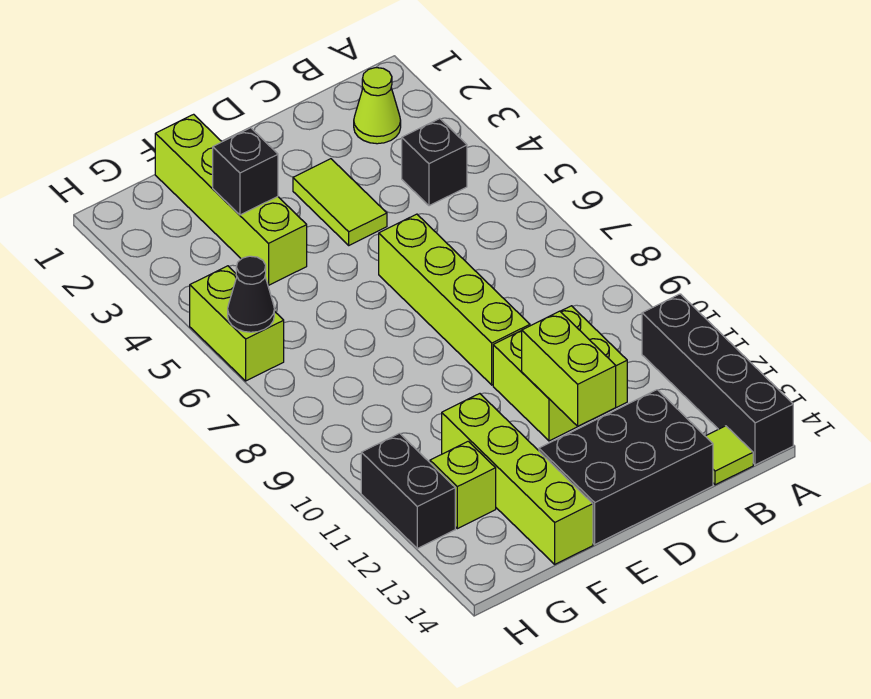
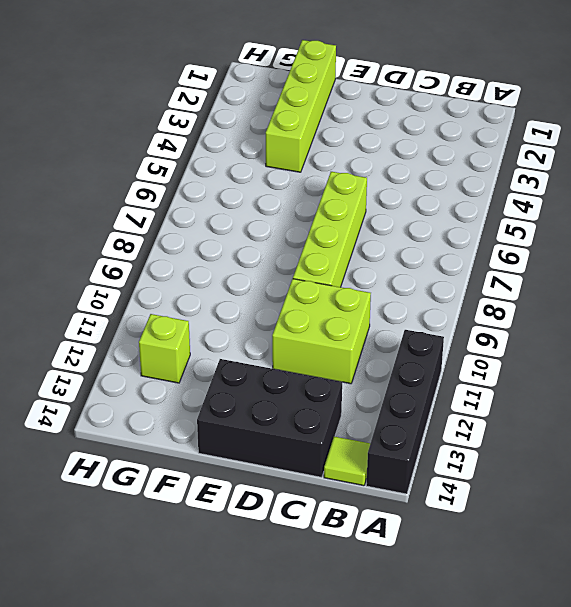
none -> lime 1x1 cone [354,68,401,144]
none -> black 1x1 brick [402,119,467,206]
none -> lime 1x2 tile [293,159,387,245]

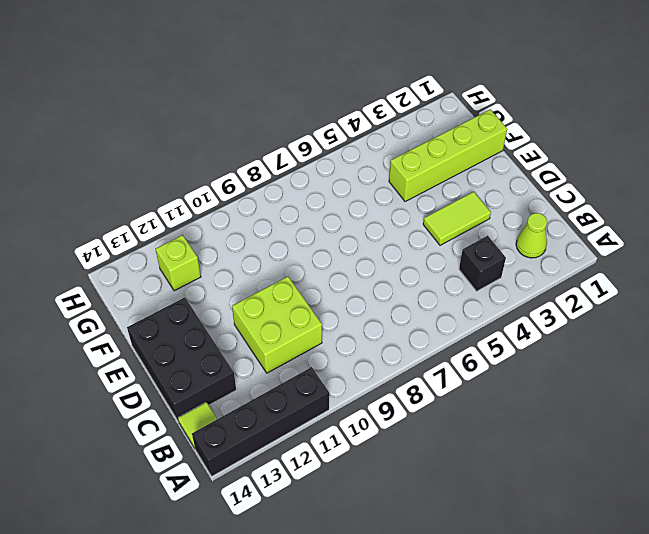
none -> lime 1x4 brick [379,214,530,385]
none -> lime 1x4 brick [442,394,593,564]
none -> lime 1x2 brick [190,266,284,381]

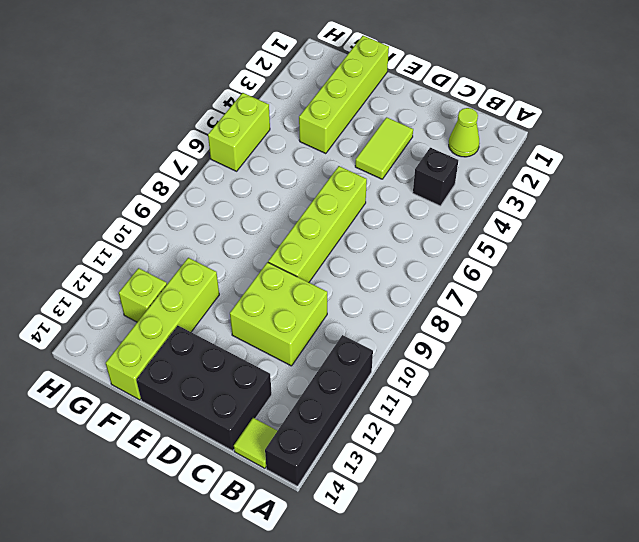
none -> black 1x2 brick [361,433,455,548]
none -> lime 1x2 brick [522,311,616,426]
none -> black 1x1 brick [213,128,278,215]

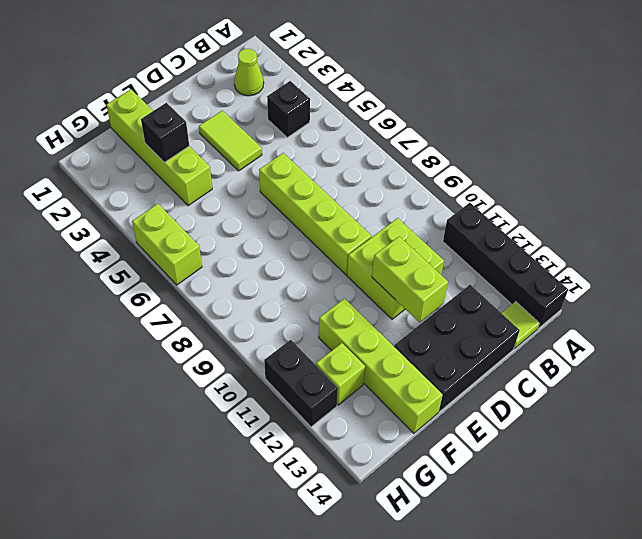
none -> black 1x1 cone [228,256,274,332]

